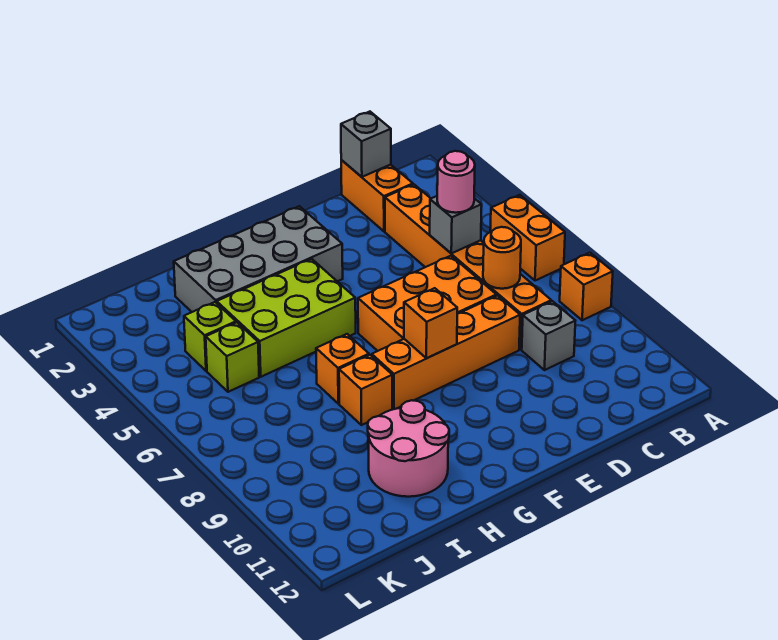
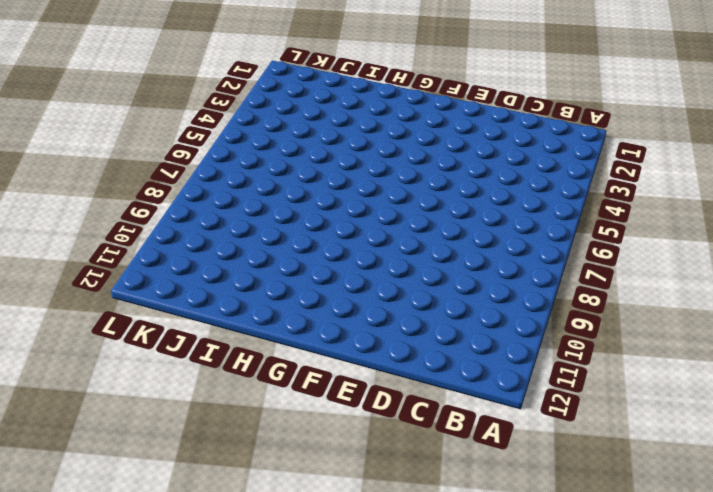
none -> orange 1x2 brick [490,195,565,281]
none -> orange 1x1 brick [560,253,613,320]
none -> orange 1x2 brick [341,160,413,231]

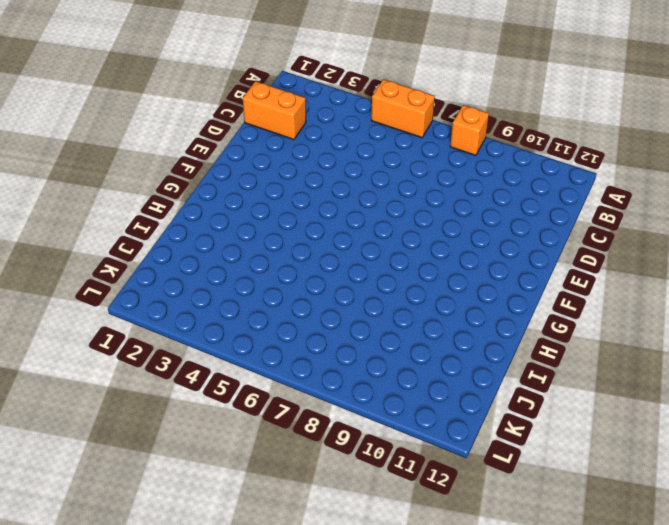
none -> orange 1x6 brick [385,184,551,349]
none -> grey 1x1 brick [522,301,575,370]
none -> orange 2x3 brick [358,256,496,351]

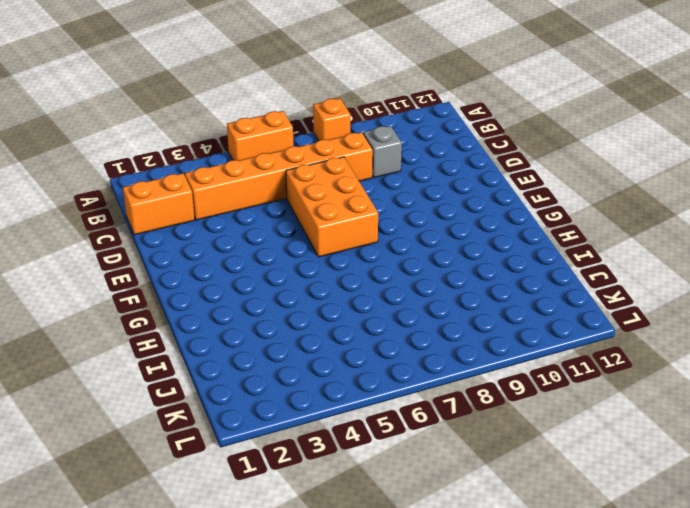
none -> orange 1x4 brick [372,296,520,409]
none -> grey 2x4 brick [174,206,343,312]
none -> lime 2x3 brick [217,259,356,377]

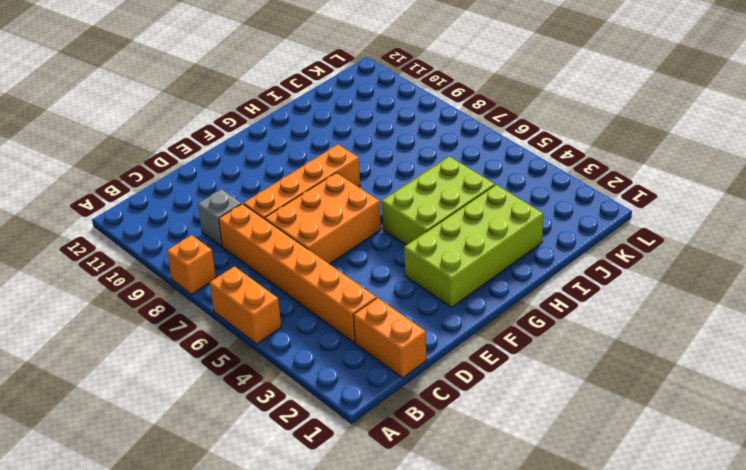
lime 2x4 brick [404,185,543,307] -> grey 2x4 brick [174,206,343,312]
none -> orange 1x1 brick [316,334,369,404]
none -> orange 1x1 brick [339,355,392,425]
none -> pink 2x2 round brick [368,400,449,497]

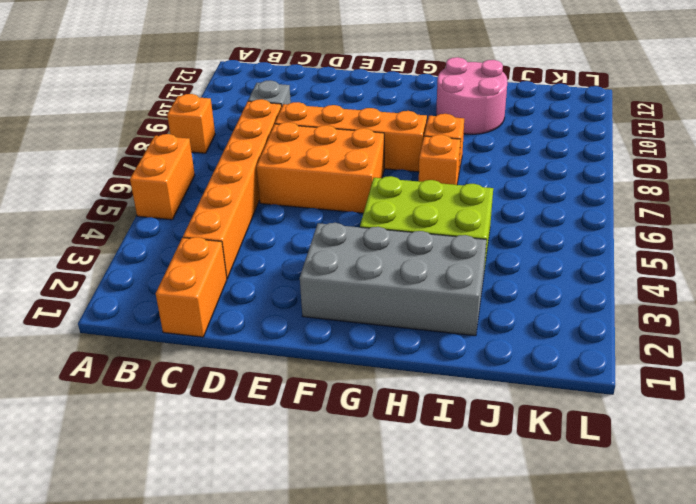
none -> lime 1x1 brick [184,302,236,371]
none -> lime 1x1 brick [206,322,259,392]
none -> grey 1x1 brick [341,112,391,177]

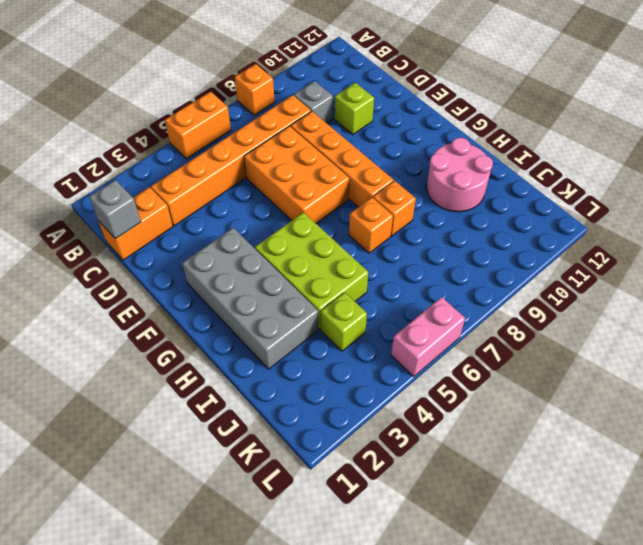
lime 1x1 brick [335,83,374,135] -> lime 1x1 brick moved to [206,322,259,392]
pink 1x2 brick [391,297,465,377] -> none
none -> grey 1x1 brick [430,196,482,253]
none -> orange 1x1 round brick [483,227,521,289]
none -> orange 1x1 brick [404,288,457,358]

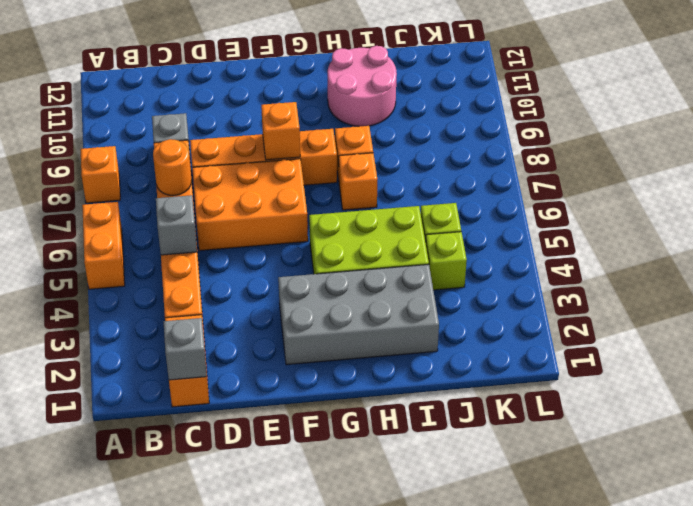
none -> pink 1x1 round brick [437,151,475,213]

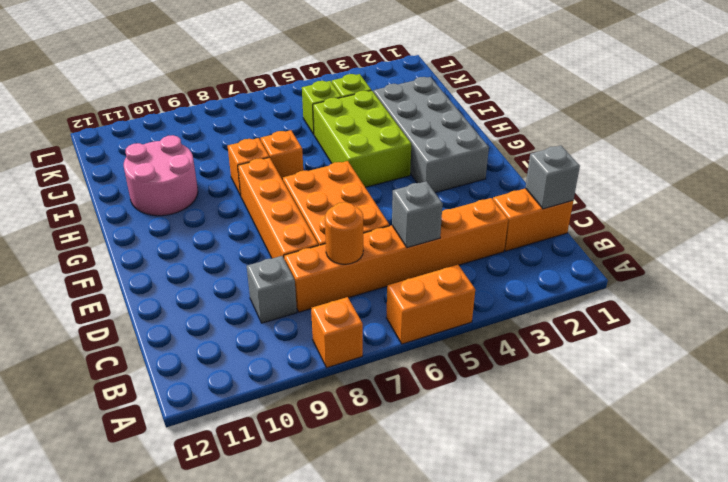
none -> orange 1x1 brick [404,288,457,358]
none -> pink 1x1 round brick [437,151,475,213]

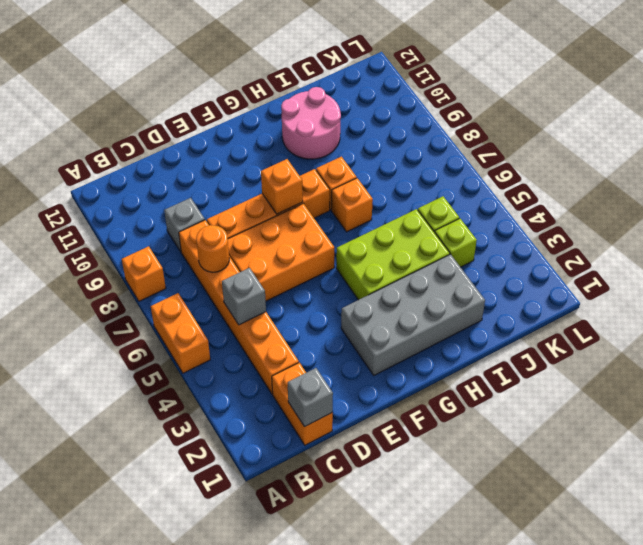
none -> pink 1x1 round brick [437,151,475,213]

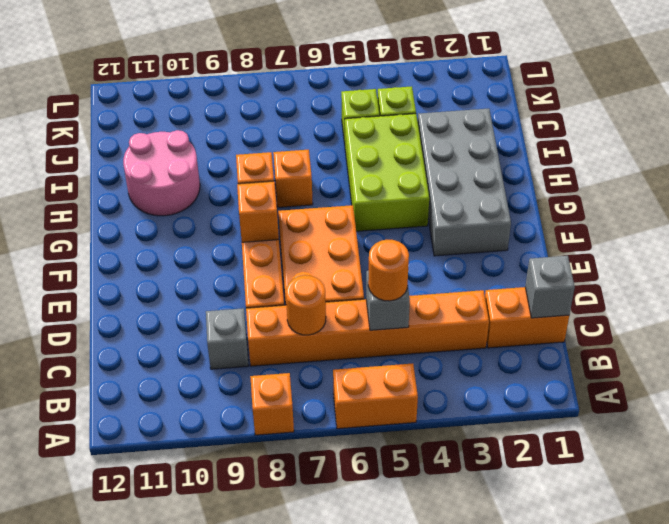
orange 1x1 round brick [368,240,409,301] -> pink 1x1 round brick [437,151,475,213]

